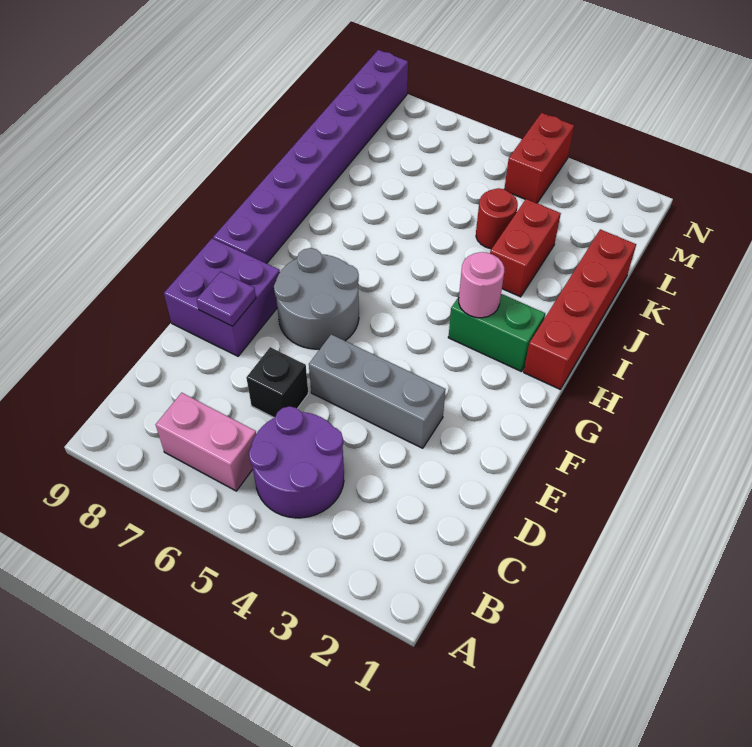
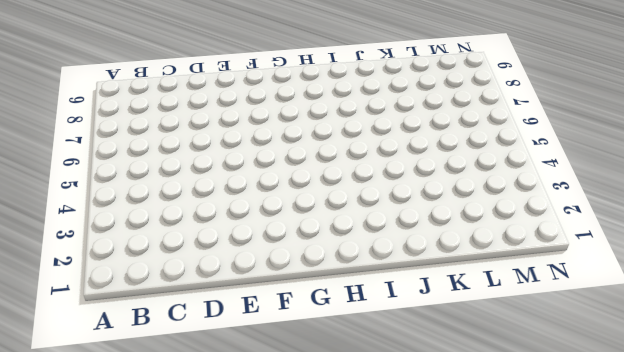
none -> purple 2x2 round brick [249,406,344,518]
none -> pink 1x2 brick [156,393,256,491]
none -> black 1x1 brick [246,347,308,418]

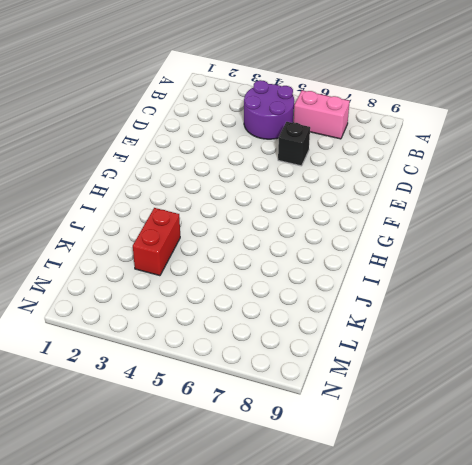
none -> grey 1x3 brick [309,334,446,448]
none -> purple 2x2 brick [164,238,280,356]
none -> grey 2x2 round brick [274,248,359,349]

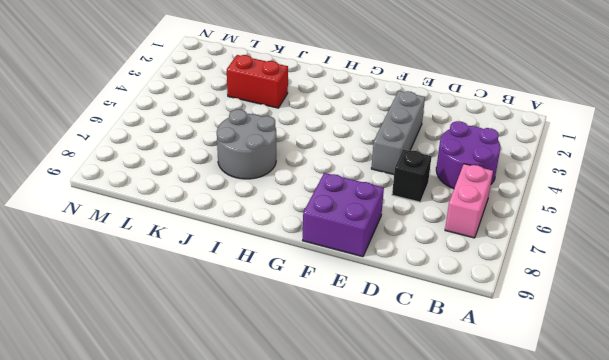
grey 2x2 round brick [217,109,276,179] -> grey 2x2 round brick moved to [274,248,359,349]
none -> purple 1x8 brick [213,50,408,264]
none -> red 1x4 brick [524,229,636,389]
none -> green 1x2 brick [448,294,545,372]

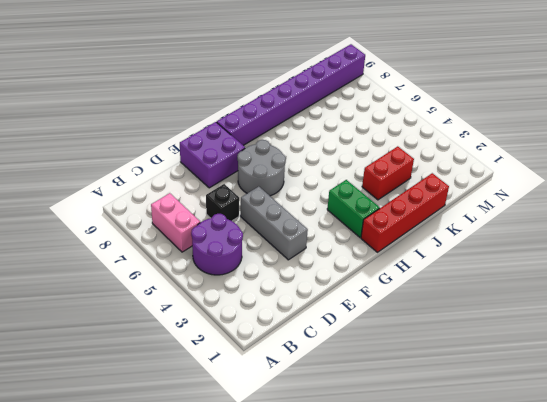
none -> red 1x1 round brick [476,188,518,249]
none -> red 1x2 brick [504,113,574,203]
none -> purple 1x1 plate [197,272,256,326]

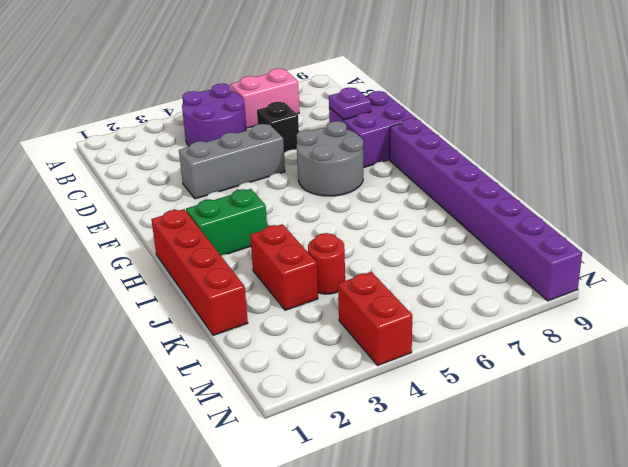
none -> pink 1x1 round brick [459,252,504,318]

